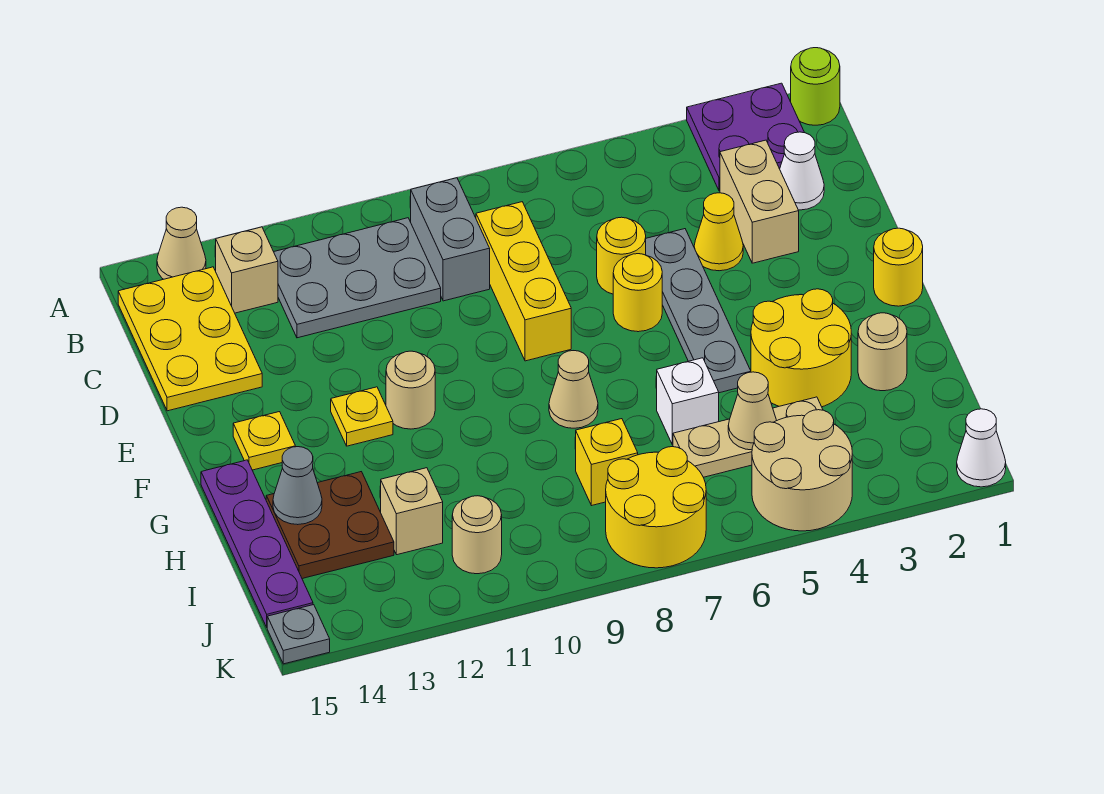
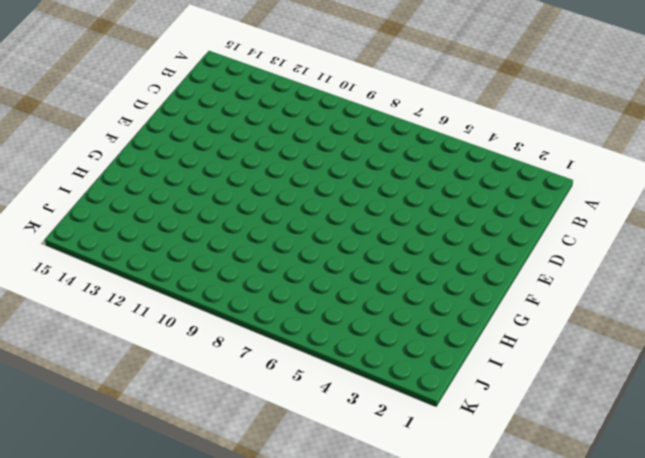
none -> lime 1x1 round brick [791,48,840,125]
none -> purple 2x2 plate [687,83,805,191]
none -> tan 1x1 cone [157,207,206,279]
none -> grey 1x2 brick [411,178,490,301]

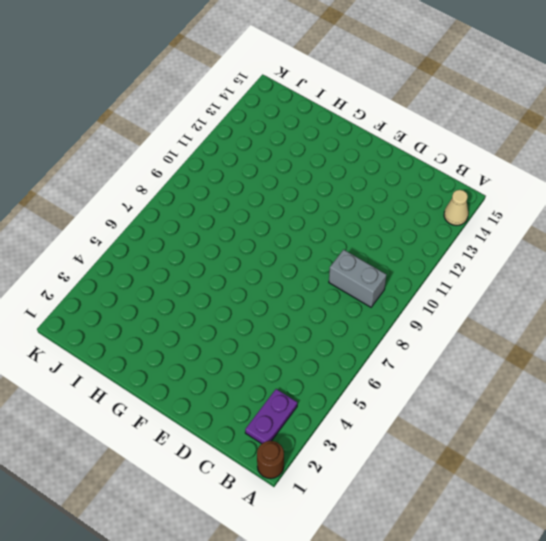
brown 1x1 round brick [257,441,284,479] -> lime 1x1 round brick [791,48,840,125]
purple 1x2 plate [245,389,297,444] -> purple 2x2 plate [687,83,805,191]
none -> grey 2x3 plate [274,218,441,338]
none -> tan 1x1 brick [216,227,278,313]
none -> yellow 2x3 plate [118,267,262,411]
none -> white 1x1 cone [780,132,824,210]

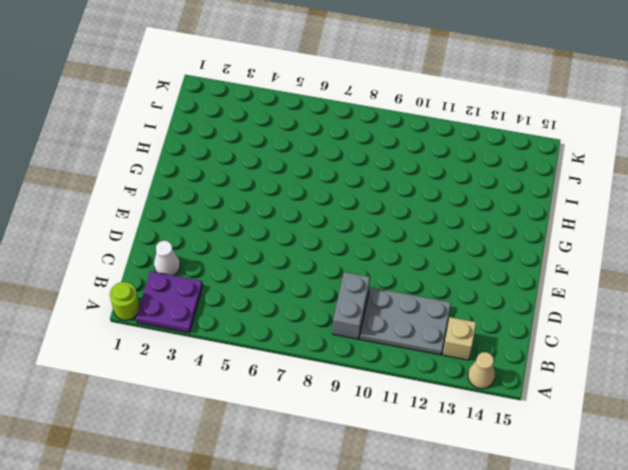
none -> yellow 2x3 plate [118,267,262,411]
none -> tan 1x2 brick [720,140,799,263]
none -> yellow 1x3 brick [476,202,571,361]
none -> yellow 1x1 cone [694,193,743,271]

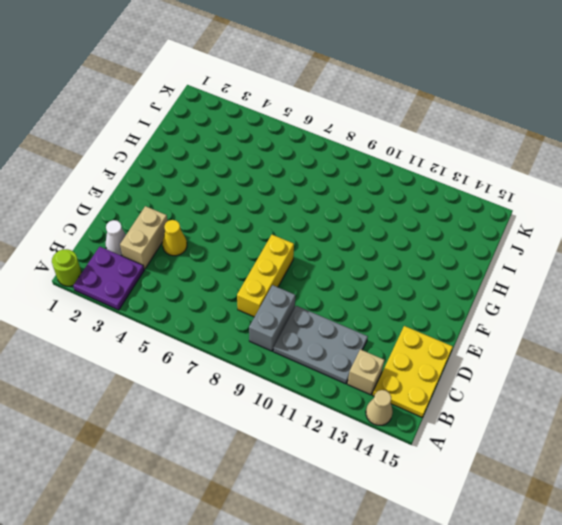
none -> grey 1x4 plate [646,229,751,393]
none -> yellow 1x1 round brick [597,217,646,294]
none -> yellow 1x1 round brick [613,254,662,332]
none -> yellow 1x1 round brick [874,228,923,306]

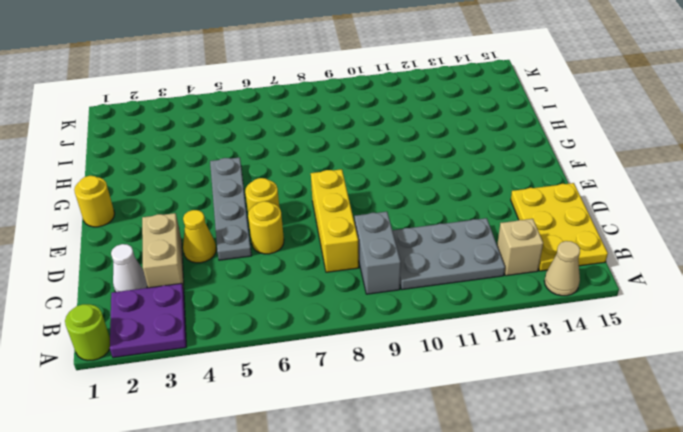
none -> tan 1x1 round brick [386,351,435,429]
none -> yellow 1x1 plate [331,387,393,446]
none -> yellow 1x1 plate [233,412,296,470]
none -> yellow 2x2 round brick [751,289,851,407]

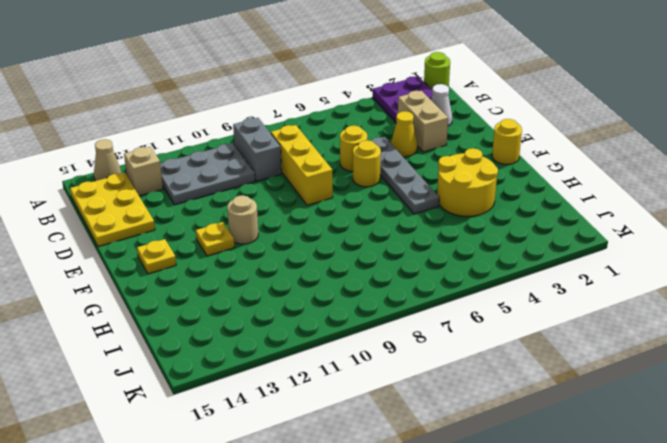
none -> tan 1x1 cone [549,351,598,428]
none -> purple 1x4 plate [201,460,313,627]
none -> tan 1x1 round brick [858,313,907,391]
none -> white 1x1 brick [657,358,719,445]

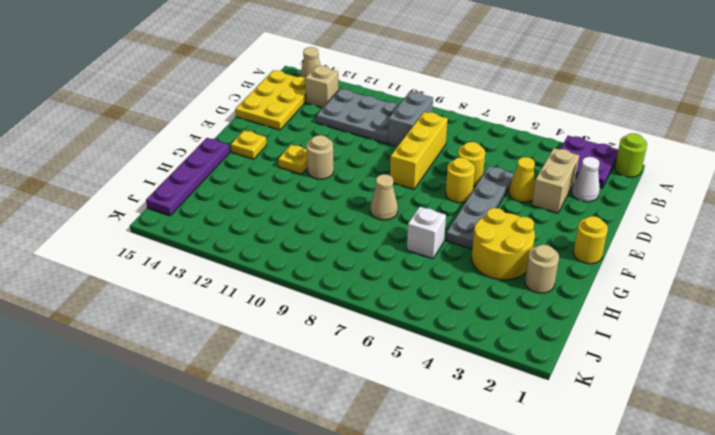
none -> brown 2x2 plate [266,472,394,579]
none -> tan 1x3 plate [673,397,823,477]
none -> yellow 1x1 brick [576,419,638,506]
none -> tan 1x1 brick [381,468,443,555]

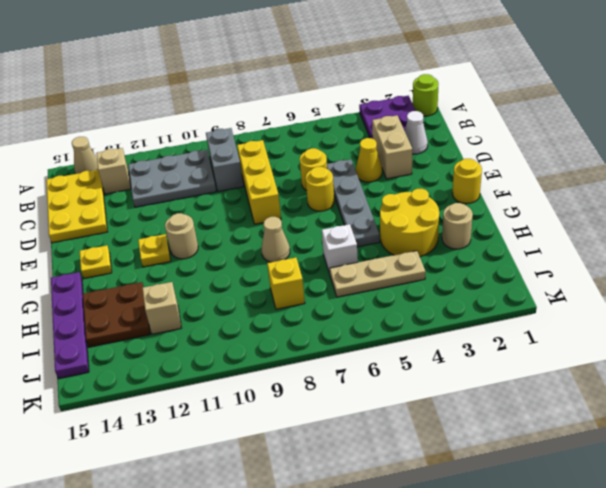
none -> tan 2x2 round brick [752,410,852,531]
none -> yellow 2x2 round brick [606,447,706,568]
none -> tan 1x1 round brick [452,496,502,574]
none -> white 1x1 cone [957,409,1006,487]

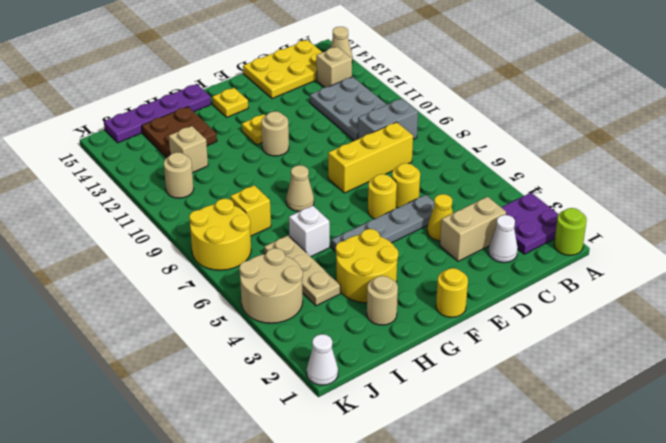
none -> grey 1x1 plate [267,605,330,664]
none -> grey 1x1 cone [273,447,322,525]
none -> tan 1x1 cone [728,372,776,450]

